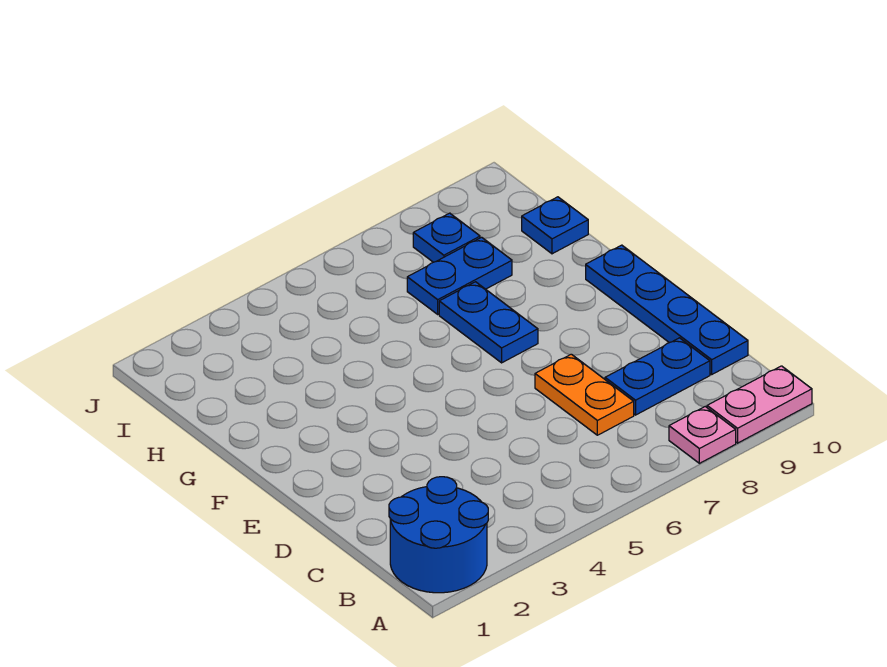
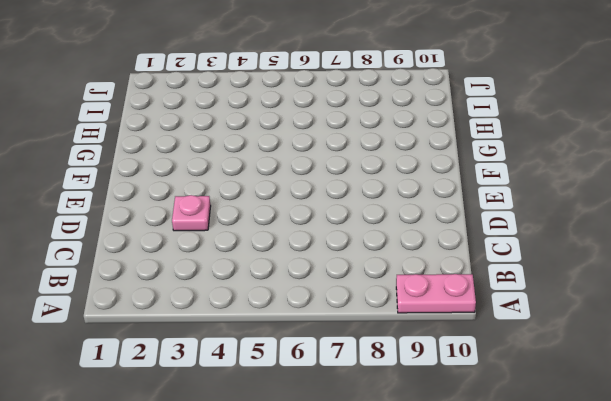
pink 1x1 plate [172,195,211,231] -> pink 1x1 plate moved to [669,407,736,463]
none -> blue 2x2 round brick [389,477,488,593]
none -> orange 1x2 plate [535,354,634,435]

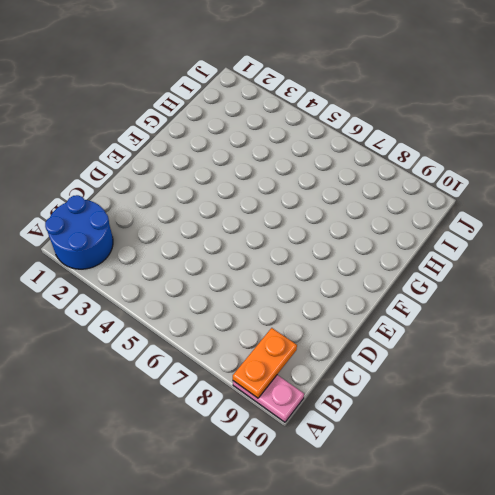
orange 1x2 plate [233,328,297,398] -> orange 1x2 plate moved to [535,354,634,435]
none -> pink 1x1 plate [669,407,736,463]
none -> blue 1x2 plate [605,338,710,415]

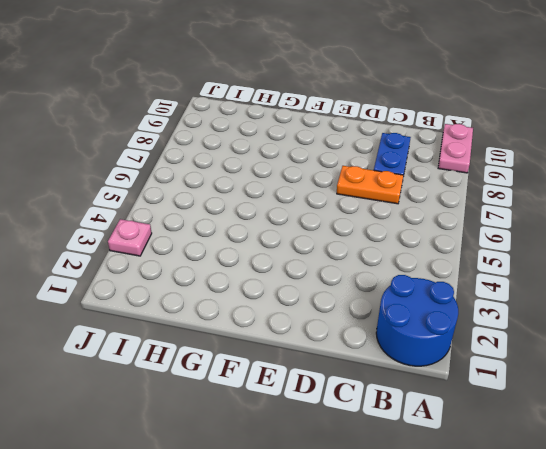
pink 1x1 plate [108,219,152,256] -> pink 1x1 plate moved to [669,407,736,463]
none -> blue 1x4 plate [586,245,748,374]
none -> blue 1x2 plate [439,282,538,363]

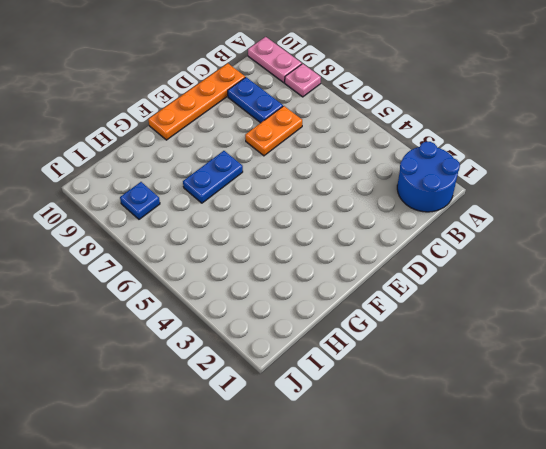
orange 1x4 plate [148,63,245,140] -> blue 1x4 plate [586,245,748,374]
none -> blue 1x2 plate [407,237,512,314]
none -> blue 1x1 plate [522,197,588,254]

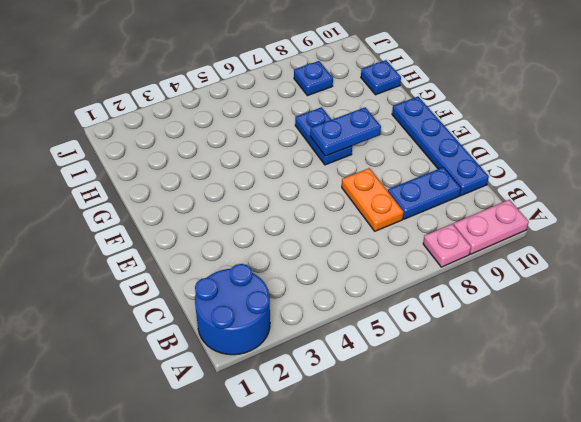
blue 1x2 plate [310,107,381,156] -> blue 1x2 plate moved to [407,237,512,314]

